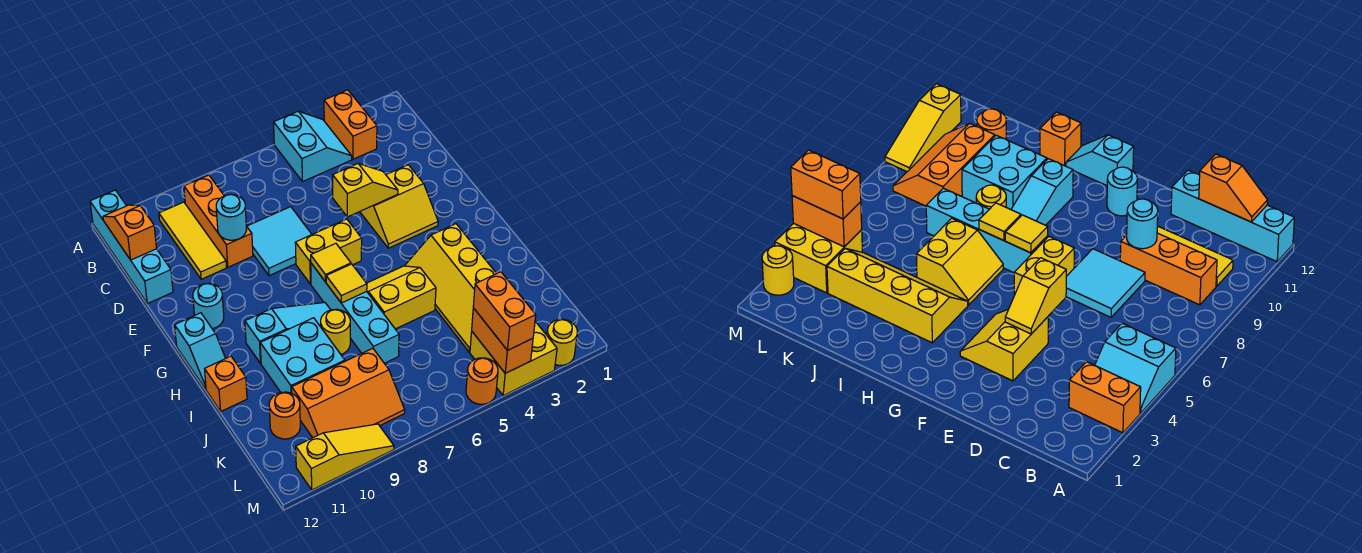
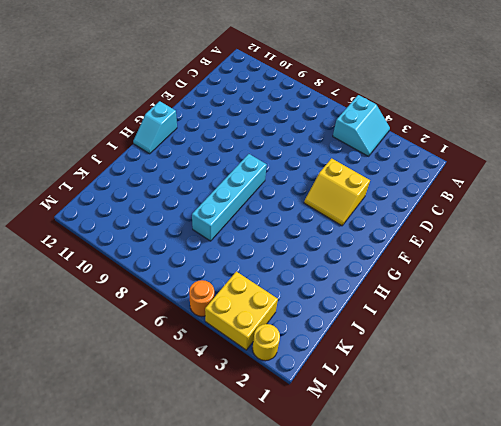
none -> orange 1x2 brick [324,90,377,159]
none -> cyan 1x4 brick [90,190,173,304]
none -> orange 1x3 brick [184,175,253,267]
none -> yellow 1x3 tile [159,202,227,279]

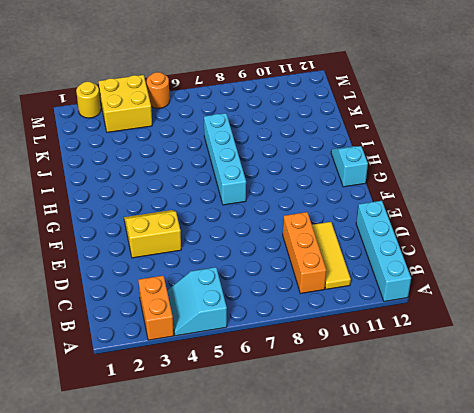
none -> cyan 2x2 tile [247,207,312,276]
none -> yellow 1x2 brick [295,219,362,284]
none -> cyan 1x1 round brick [193,283,224,329]
none -> yellow 2x4 slope [405,224,497,352]

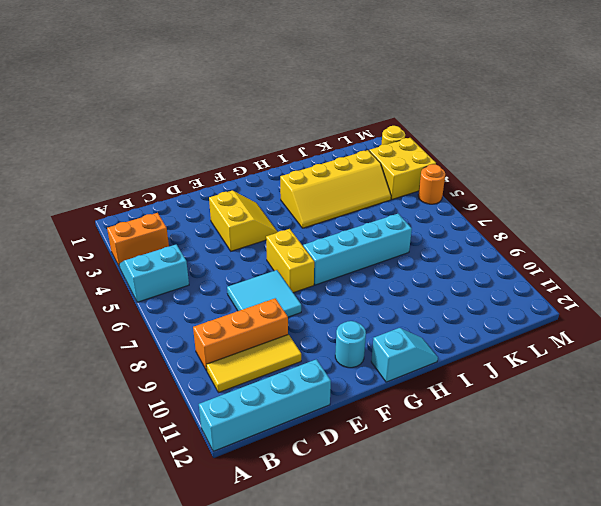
none -> yellow 2x2 slope [367,266,436,329]
none -> cyan 1x3 slope [245,302,330,363]
none -> yellow 1x1 round brick [321,309,350,354]
none -> cyan 2x2 brick [260,318,345,393]

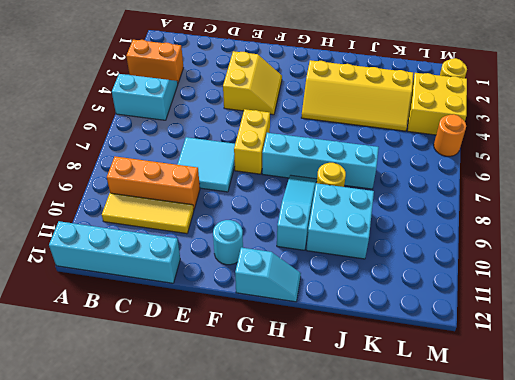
none -> yellow 2x2 slope [367,266,436,329]
none -> orange 1x1 brick [205,356,247,411]
none -> orange 2x3 slope [292,348,405,438]
none -> orange 1x1 round brick [269,392,300,439]

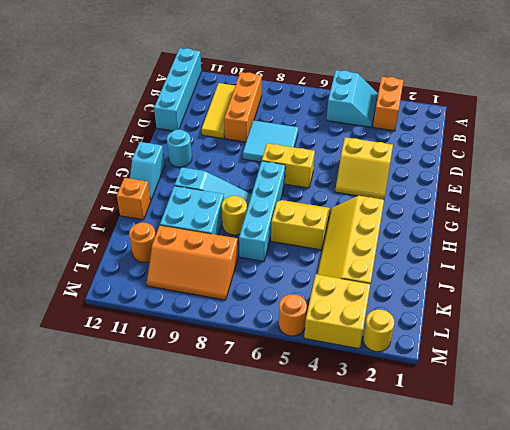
none -> yellow 1x3 slope [296,424,394,490]
none -> orange 1x2 slope [103,205,157,260]
none -> cyan 1x1 round brick [216,195,246,240]
none -> yellow 1x2 slope [333,164,398,217]

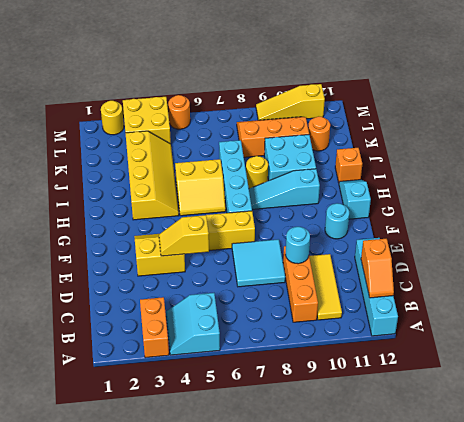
none -> yellow 1x1 tile [311,243,351,282]
none -> yellow 1x1 tile [326,264,367,303]
none -> orange 1x2 brick [472,308,533,373]
none -> orange 1x2 brick [473,272,536,351]

